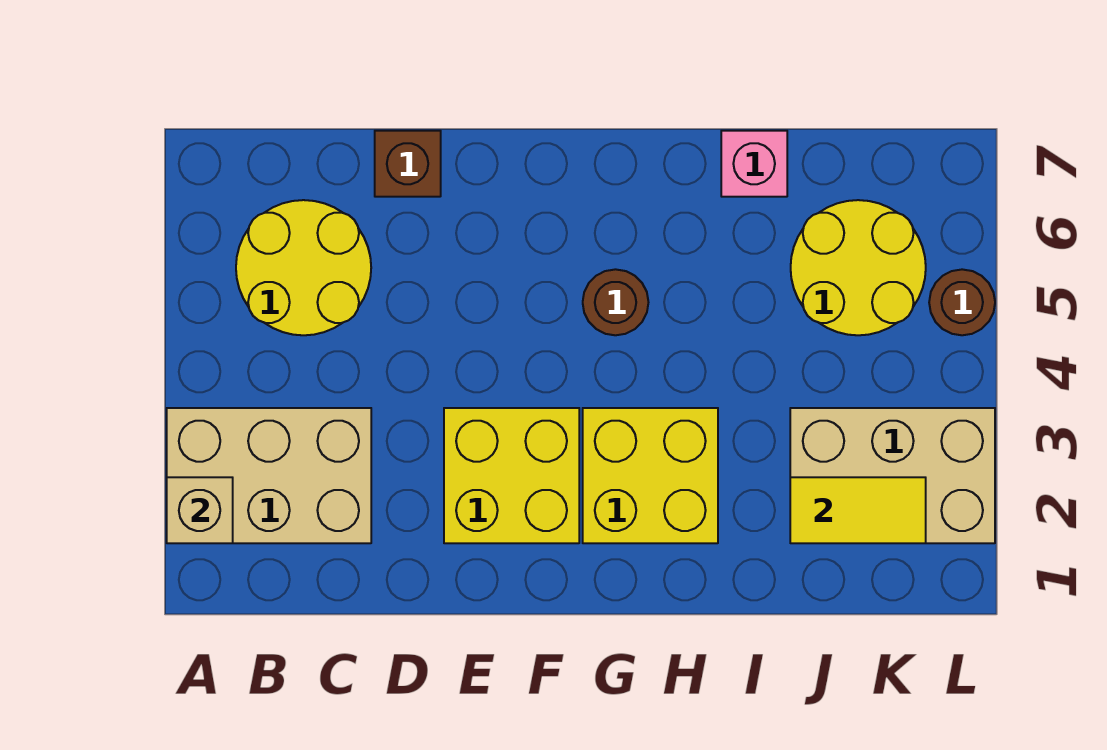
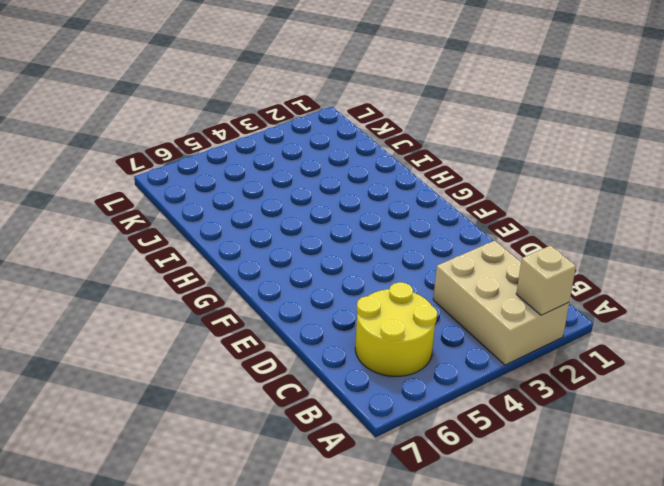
none -> brown 1x1 brick [375,131,441,197]
none -> yellow 2x2 brick [444,408,579,543]
none -> yellow 2x2 brick [583,408,718,543]

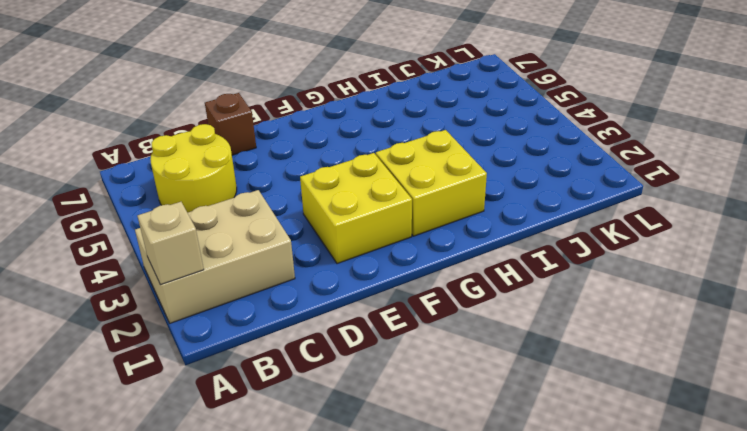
none -> brown 1x1 round brick [583,269,648,335]
none -> pink 1x1 brick [721,131,787,197]
none -> tan 2x3 brick [790,408,995,543]

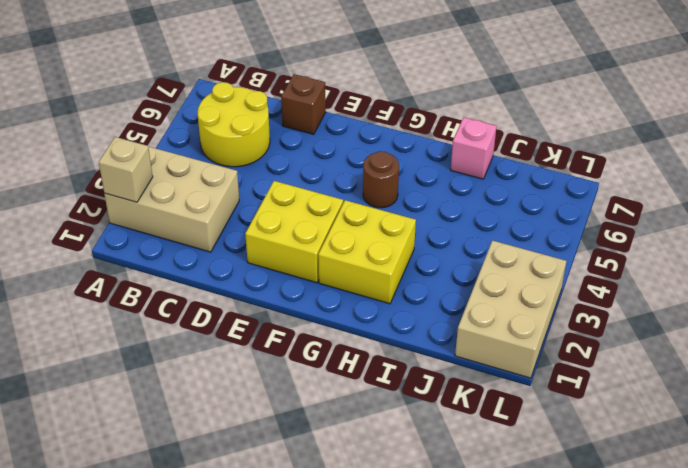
tan 2x3 brick [455,241,566,378] -> tan 2x3 brick turned to [790,408,995,543]
none -> yellow 2x2 round brick [791,200,926,335]
none -> brown 1x1 round brick [929,269,995,335]
none -> yellow 1x2 tile [790,477,926,543]

